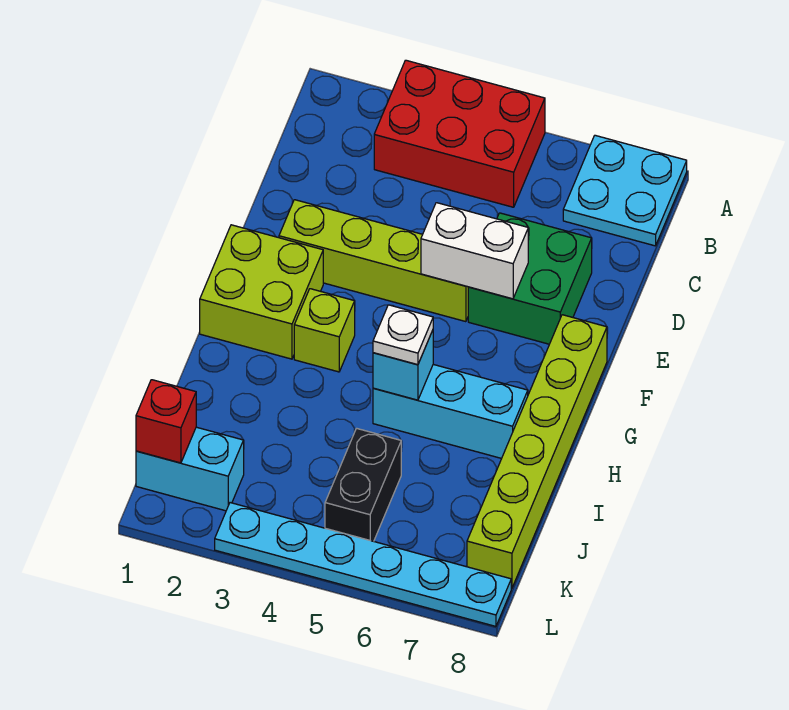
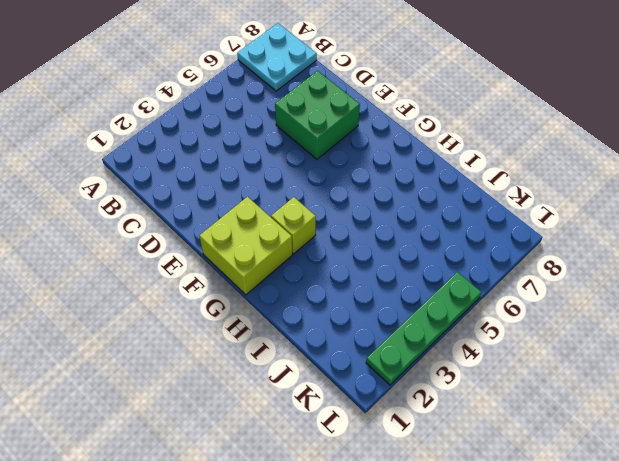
green 1x4 plate [366,272,481,385] -> cyan 1x6 plate [215,503,511,626]
none -> red 2x3 brick [374,60,545,207]
none -> lime 1x4 brick [279,200,468,322]
none -> lime 1x6 brick [467,315,607,588]

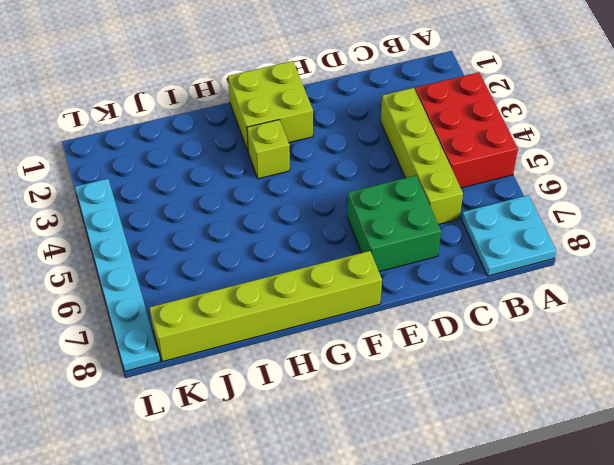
lime 1x4 brick [381,88,463,224] -> lime 1x4 brick moved to [279,200,468,322]
none -> cyan 1x3 brick [373,364,528,458]
none -> black 1x2 brick [325,428,401,541]
none -> cyan 1x2 brick [136,427,244,511]

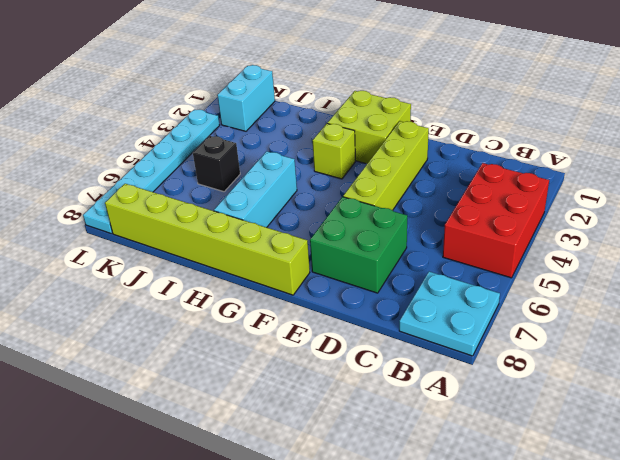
black 1x1 brick [193,136,240,192] -> black 1x2 brick [325,428,401,541]
none -> white 1x2 brick [421,203,528,299]
none -> cyan 1x1 brick [373,330,433,400]
none -> red 1x1 brick [136,380,196,463]

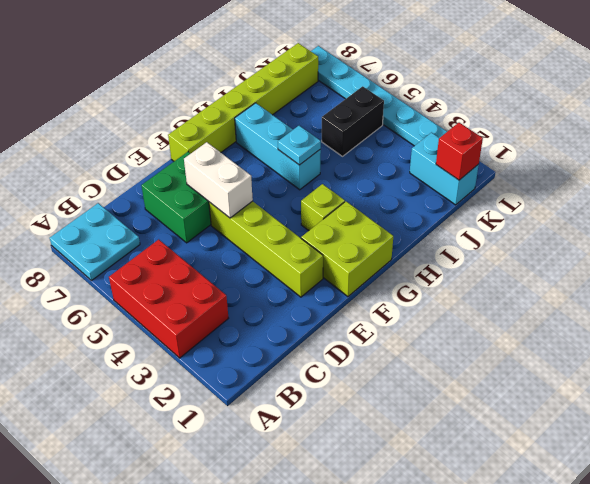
cyan 1x1 plate [278,126,321,165] -> cyan 1x1 brick [373,330,433,400]
none -> white 1x1 plate [373,305,433,365]

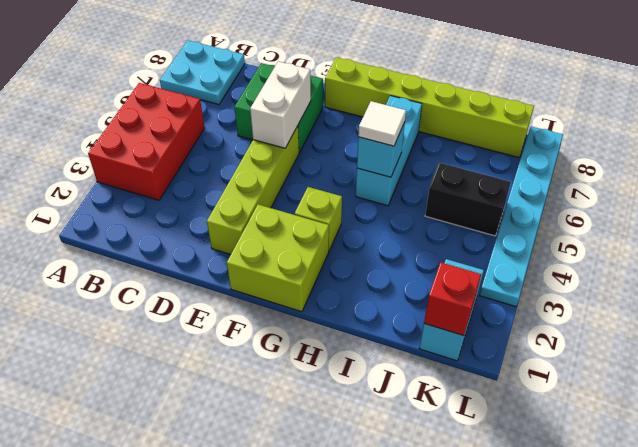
white 1x1 tile [358,101,406,146] -> white 1x1 plate [373,305,433,365]

